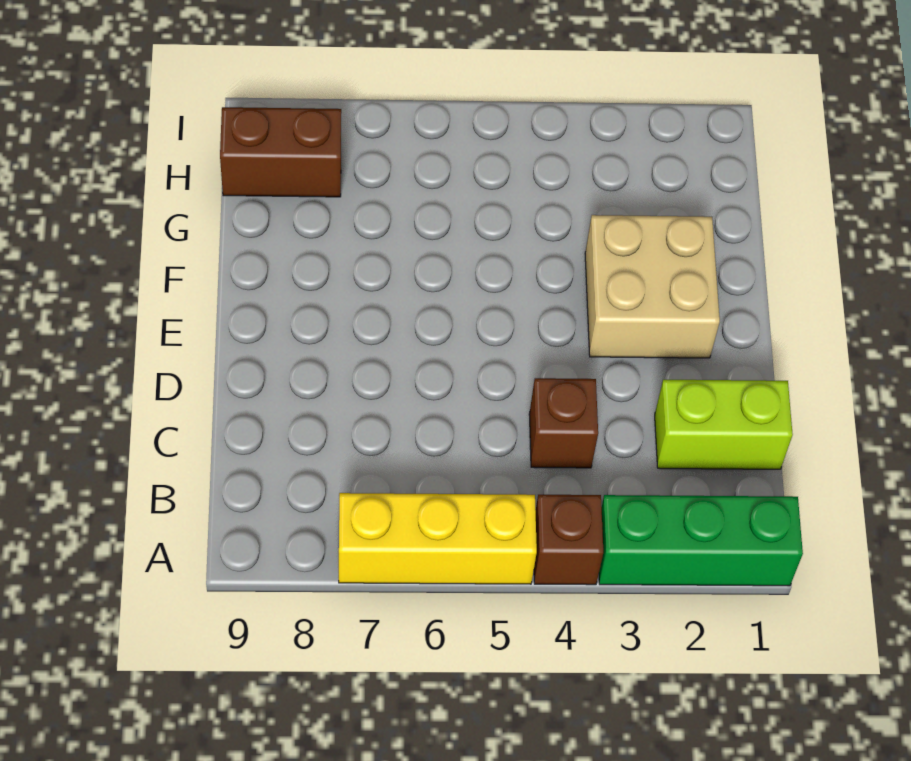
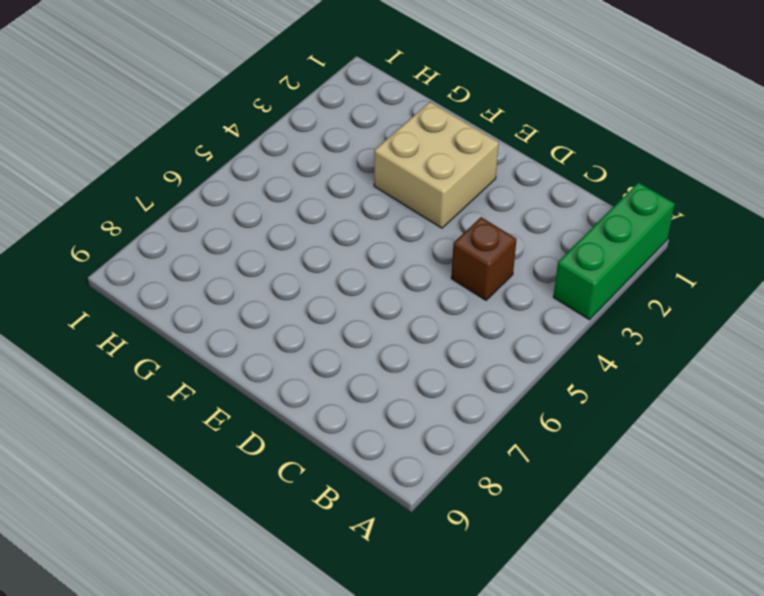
none -> brown 1x1 brick [534,495,603,585]
none -> yellow 1x3 brick [339,493,537,584]

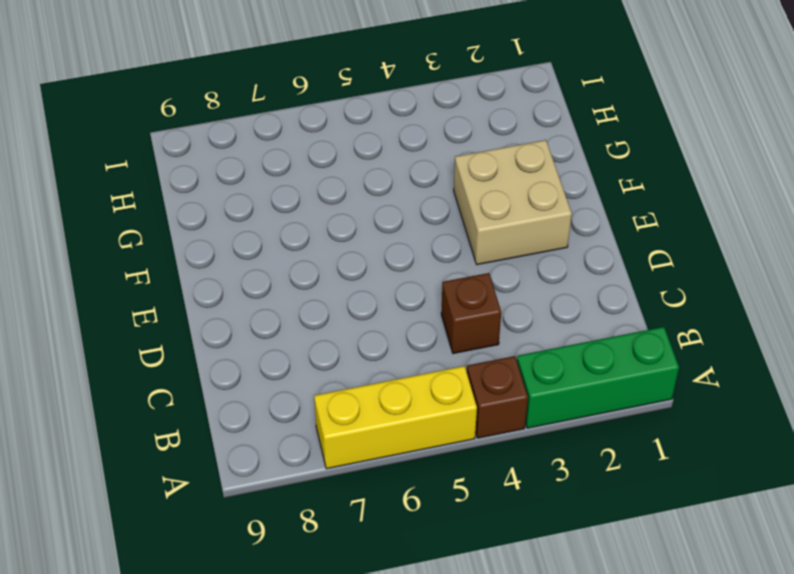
none -> lime 1x2 brick [655,380,793,469]
none -> brown 1x2 brick [220,107,341,197]

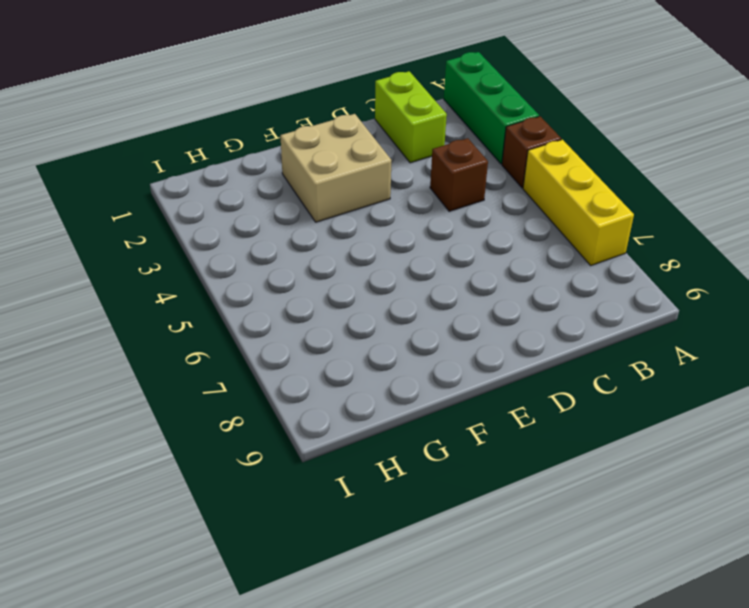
none -> brown 1x2 brick [220,107,341,197]

